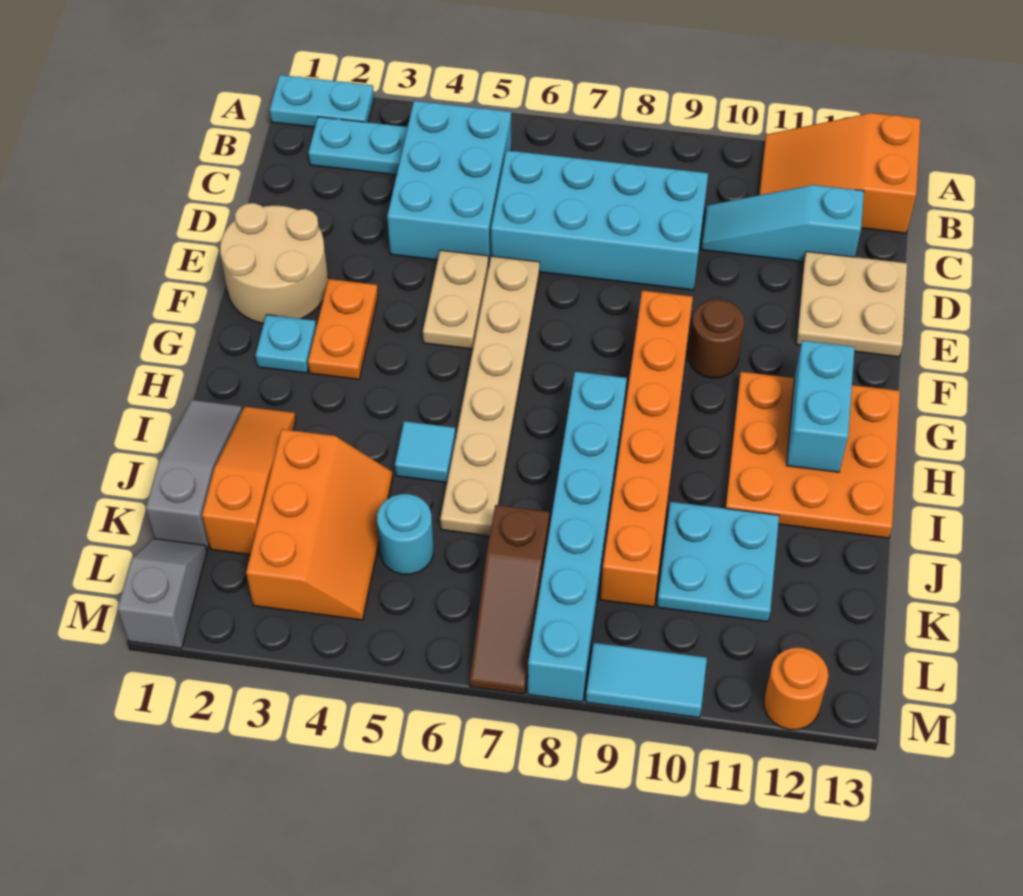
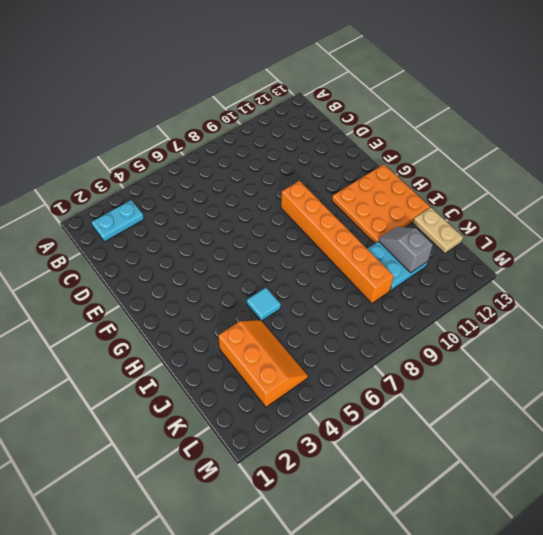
grey 1x2 slope [379,227,433,273] -> grey 1x2 slope moved to [117,539,207,648]
tan 1x2 plate [413,207,463,253] -> tan 1x2 plate moved to [423,250,489,349]
none -> cyan 1x2 plate [270,75,374,127]
none -> orange 2x3 slope [759,113,921,233]
none -> cyan 2x3 brick [387,101,511,264]

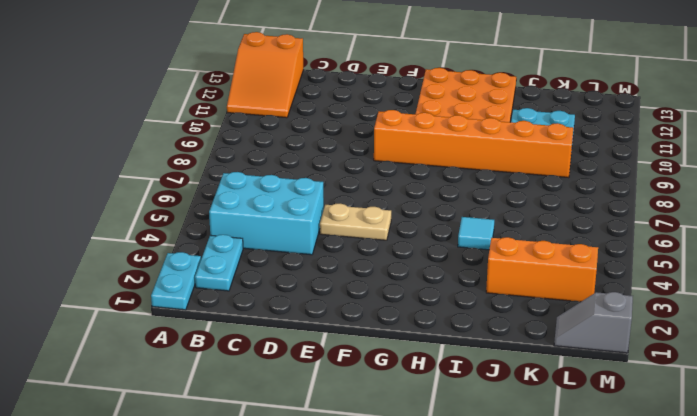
none -> cyan 2x4 brick [491,150,708,290]
none -> cyan 1x3 slope [701,185,864,262]
none -> tan 2x2 plate [796,252,907,357]

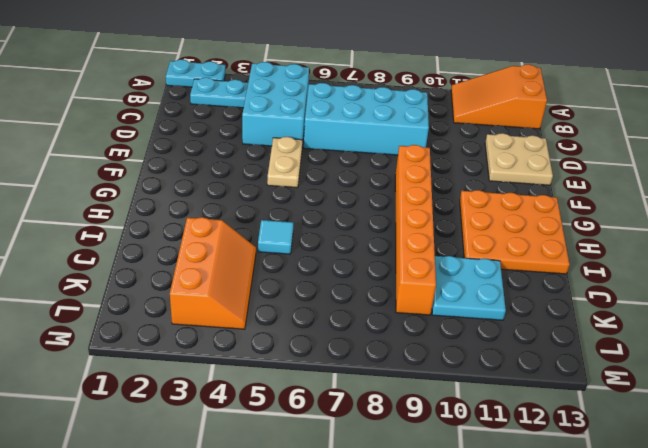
none -> cyan 1x3 slope [701,185,864,262]
none -> tan 2x2 round brick [220,203,328,324]
none -> tan 1x6 plate [440,256,540,536]

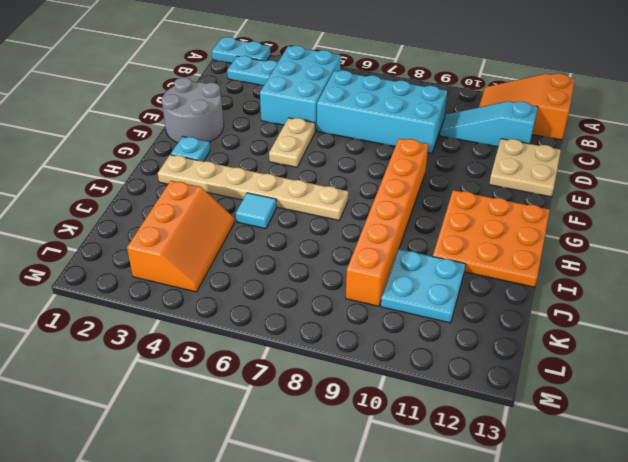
grey 2x2 round brick [162,77,224,143] -> tan 2x2 round brick [220,203,328,324]
tan 1x6 plate [158,155,348,220] -> tan 1x6 plate turned to [440,256,540,536]
none -> orange 1x2 plate [308,279,378,379]
none -> brown 1x1 round brick [688,300,744,378]
none -> cyan 1x6 brick [528,372,627,702]

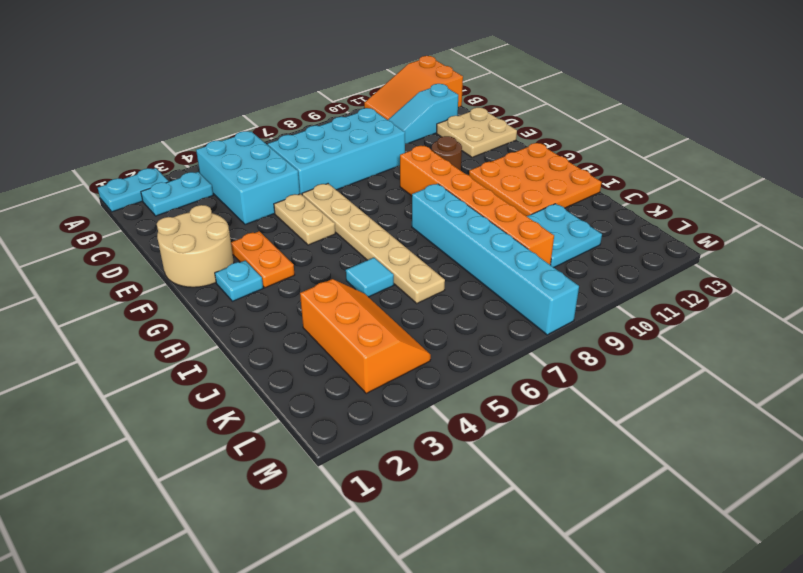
none -> grey 1x3 slope [146,400,243,549]
none -> orange 1x3 slope [202,407,296,555]
none -> cyan 1x1 round brick [377,494,433,574]

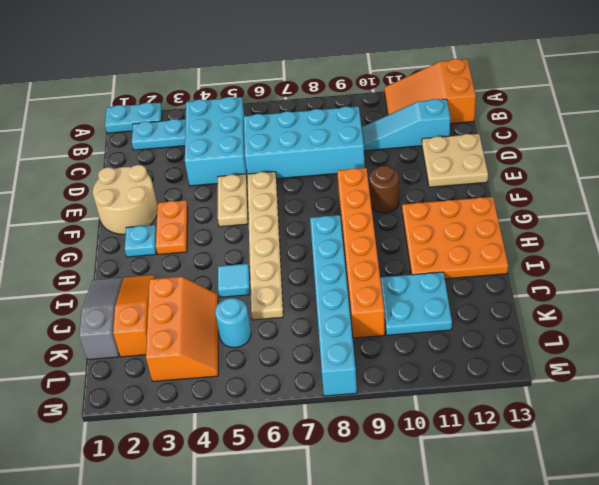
none -> brown 1x3 slope [470,505,549,694]
none -> grey 1x2 slope [117,539,207,648]
none -> cyan 1x2 tile [586,643,707,718]

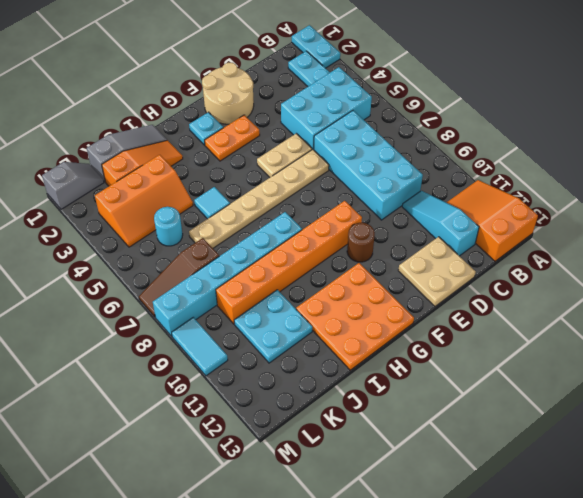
none -> orange 1x1 round brick [764,648,829,730]
none -> cyan 1x2 brick [786,340,855,472]

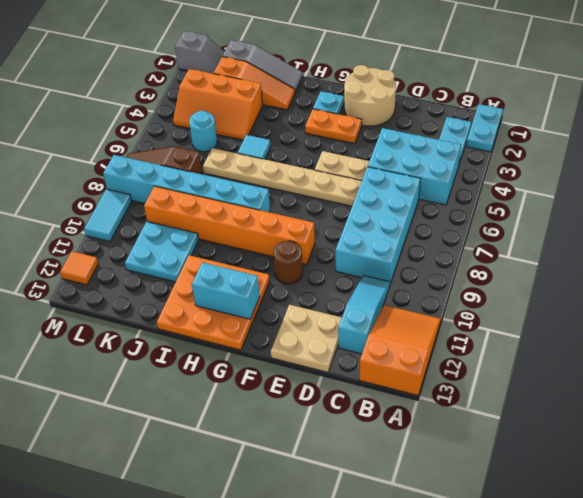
orange 1x1 tile [60,251,98,285] -> orange 1x1 round brick [764,648,829,730]

